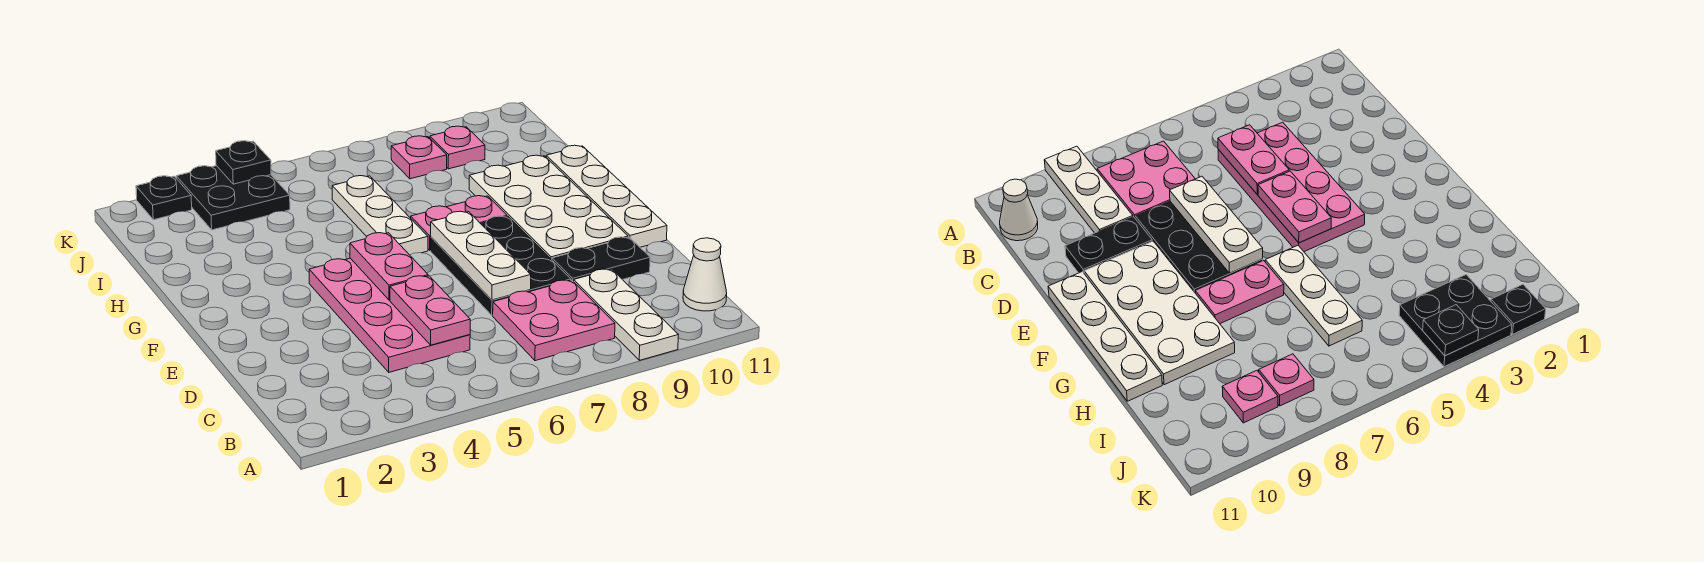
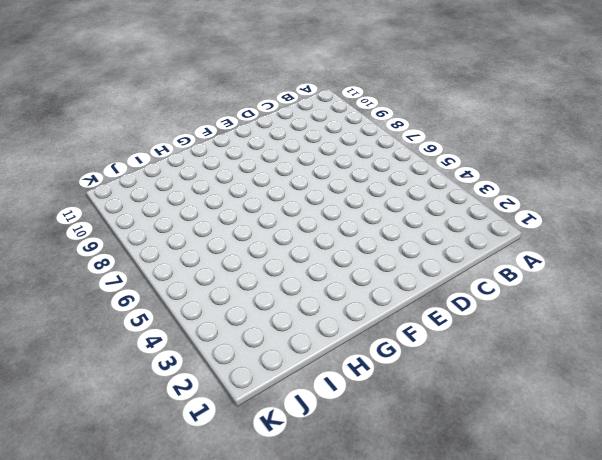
none -> white 1x3 plate [574,269,678,360]
none -> pink 2x2 plate [493,280,615,361]
none -> white 1x1 cone [683,238,727,311]

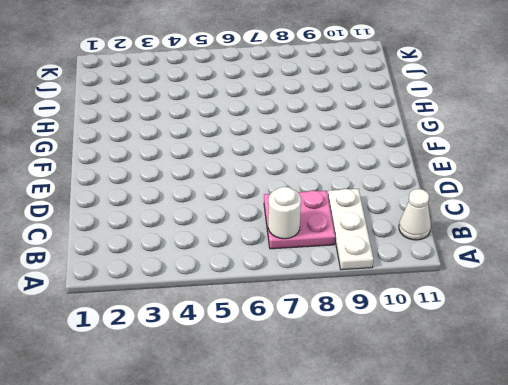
white 1x1 round brick [268,187,301,239] -> none
none -> pink 2x4 plate [309,258,470,372]
none -> black 2x3 plate [431,216,571,315]
none -> black 1x2 plate [552,237,650,282]

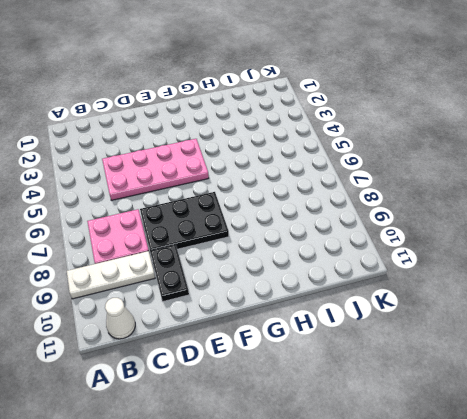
none -> white 2x4 plate [469,155,628,260]
none -> white 1x4 plate [546,145,667,247]
none -> white 1x3 plate [332,176,428,255]

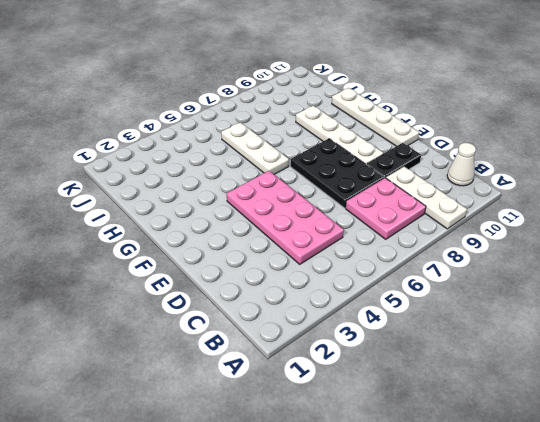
white 1x4 plate [296,106,383,164] -> white 2x4 plate [469,155,628,260]
none -> pink 1x2 plate [411,196,507,250]
none -> black 2x2 plate [176,166,290,230]
none -> pink 1x1 plate [391,136,447,179]

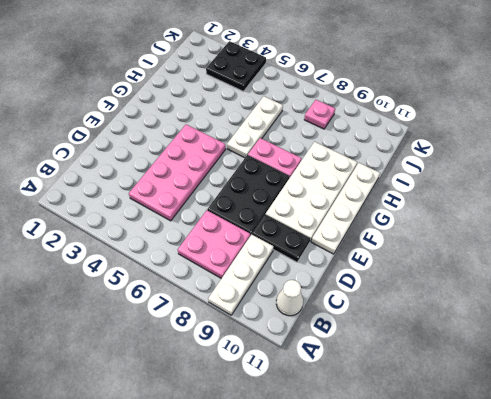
none -> pink 1x1 plate [430,126,485,169]
none -> black 1x1 plate [136,176,192,220]
none -> pink 1x2 plate [390,276,470,345]

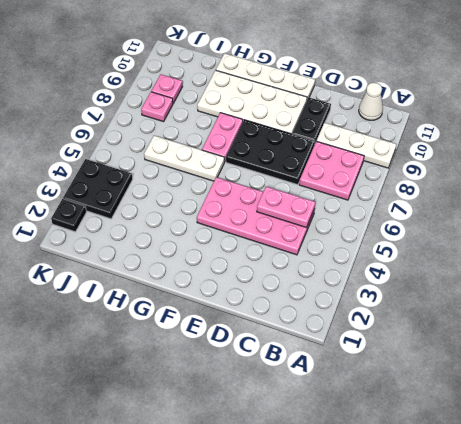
none -> white 1x3 plate [431,211,531,300]
none -> pink 1x2 plate [350,233,428,300]
none -> black 1x1 plate [216,141,271,184]

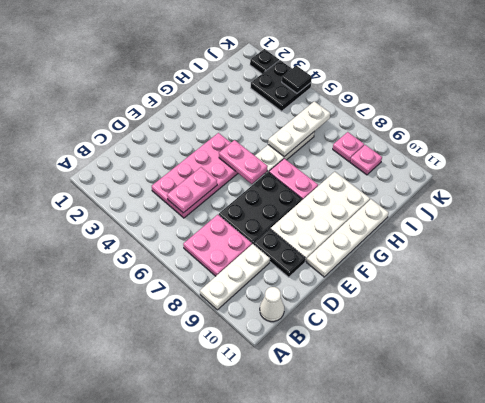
pink 1x2 plate [219,140,268,184] -> pink 1x2 plate turned to [350,233,428,300]
white 1x3 plate [268,101,330,157] -> white 1x3 plate moved to [431,211,531,300]
black 1x1 tile [282,66,312,93] -> black 1x1 plate [216,141,271,184]

